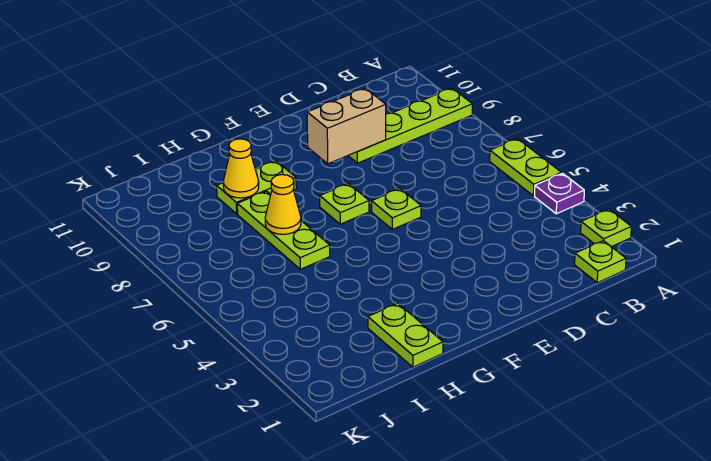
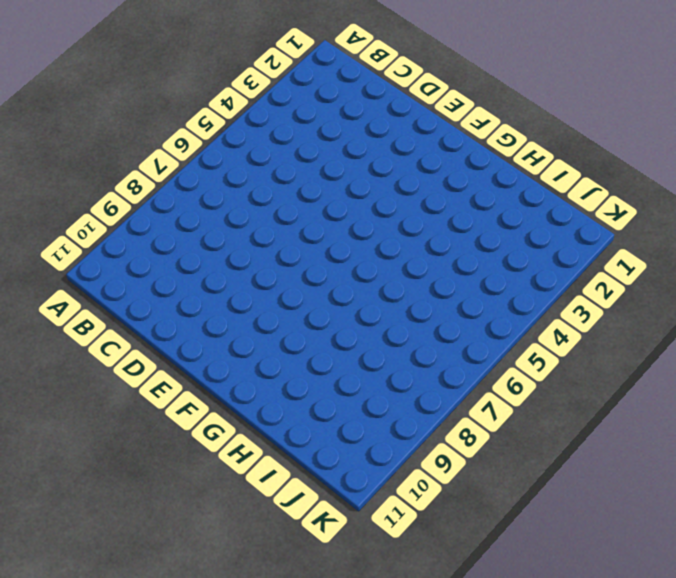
none -> lime 1x1 plate [581,209,631,247]
none -> purple 1x1 plate [534,173,584,214]
none -> lime 1x2 plate [490,139,561,196]

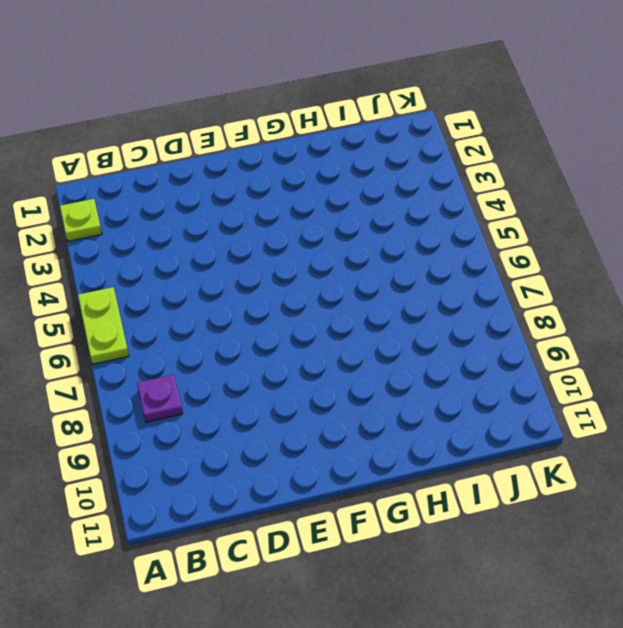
purple 1x1 plate [137,375,183,422] -> purple 1x1 plate moved to [534,173,584,214]
none -> lime 1x4 plate [348,88,473,163]
none -> lime 1x1 plate [575,241,626,283]
none -> lime 1x1 plate [372,189,421,229]

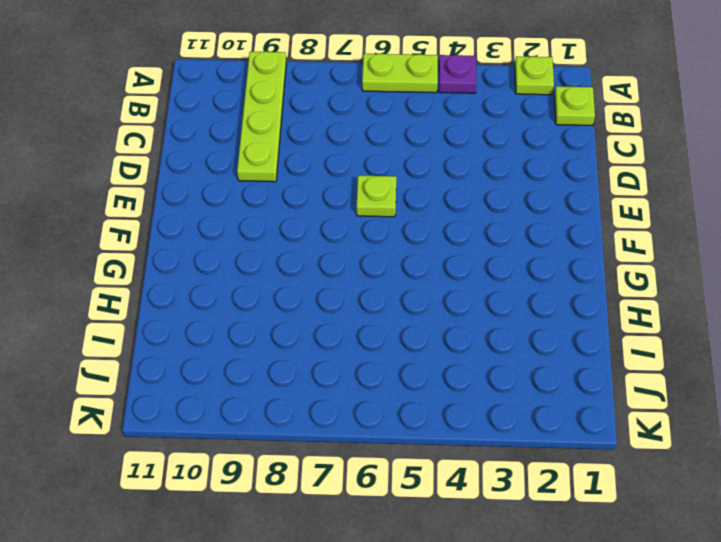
none -> lime 1x1 plate [320,184,369,224]
none -> lime 1x2 plate [217,161,296,214]
none -> lime 1x2 plate [368,303,443,367]

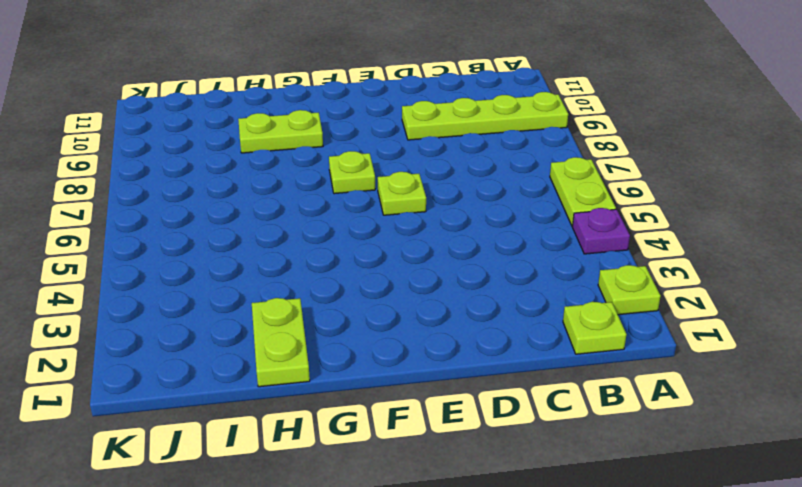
none -> lime 1x3 plate [237,191,330,269]
none -> tan 1x2 brick [307,88,386,164]
none -> yellow 1x1 cone [265,175,301,234]

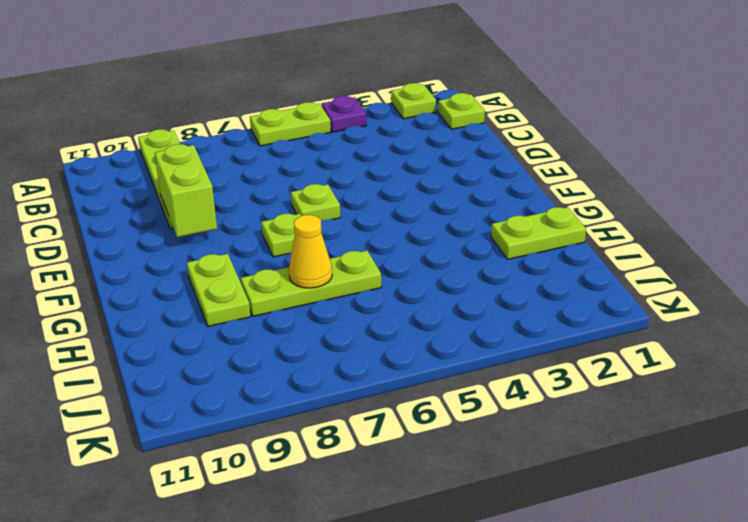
lime 1x2 brick [155,144,217,237] -> tan 1x2 brick [307,88,386,164]
none -> yellow 1x1 cone [223,139,259,198]

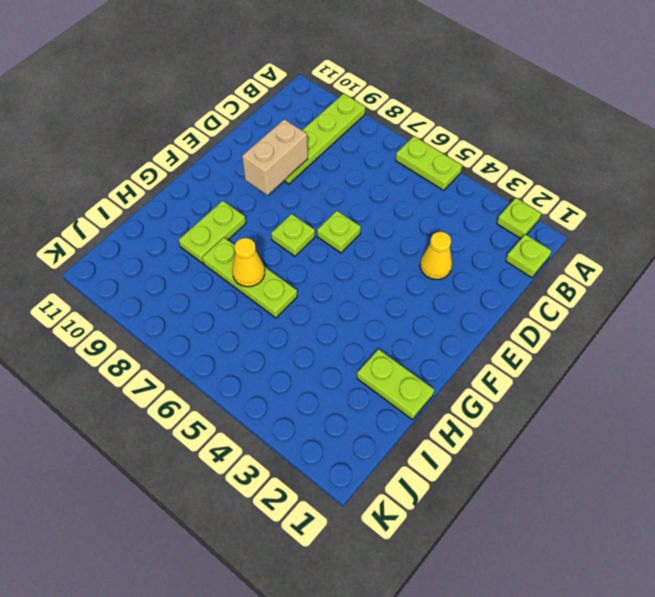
yellow 1x1 cone [420,232,452,280] -> yellow 1x1 cone moved to [223,139,259,198]
none -> purple 1x1 plate [534,173,584,214]

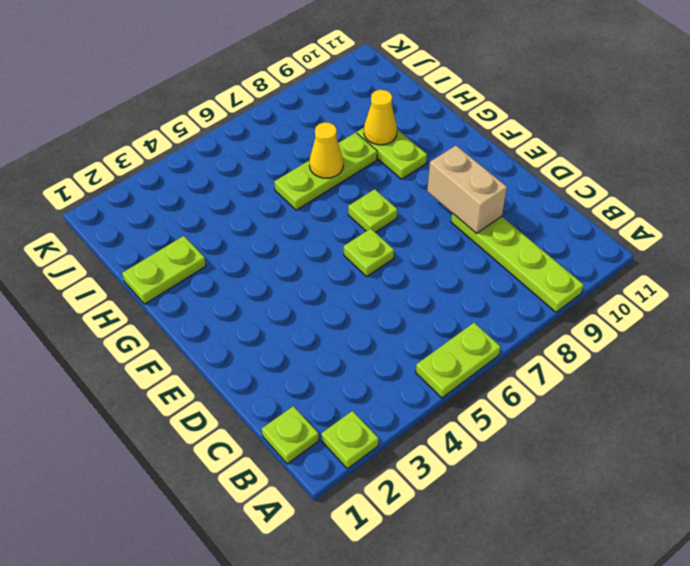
none -> purple 1x1 plate [534,173,584,214]

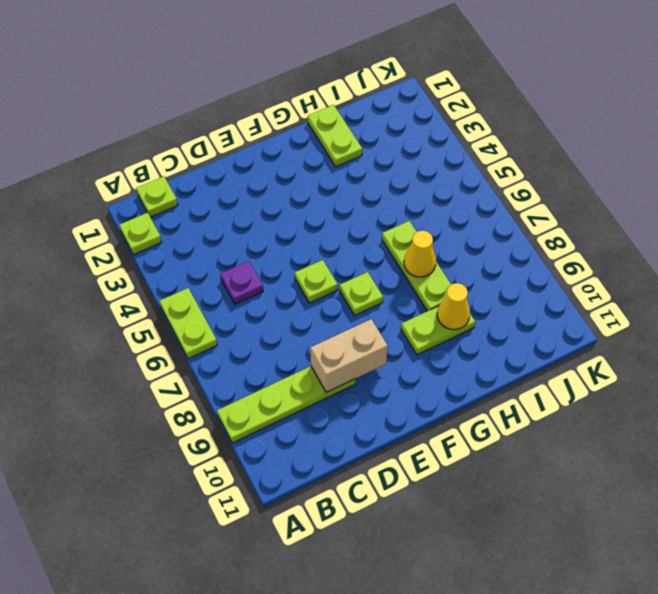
purple 1x1 plate [220,261,263,304] -> purple 1x1 plate moved to [534,173,584,214]

